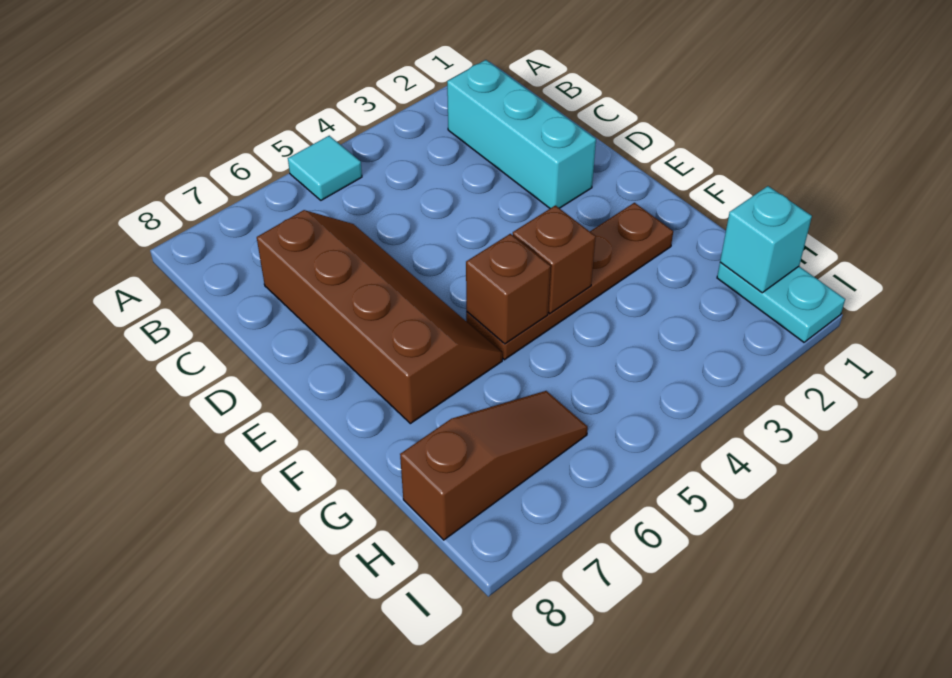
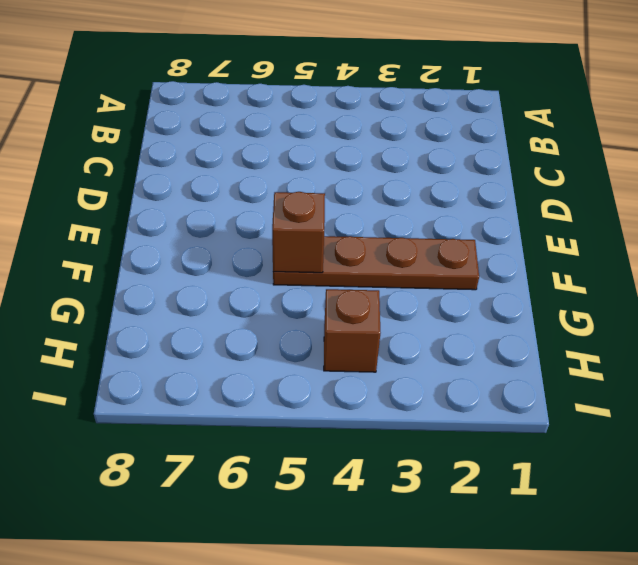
brown 1x1 brick [324,289,380,372] -> brown 1x1 brick moved to [513,205,596,314]
none -> cyan 1x1 tile [288,136,362,200]
none -> cyan 1x3 brick [447,60,596,208]

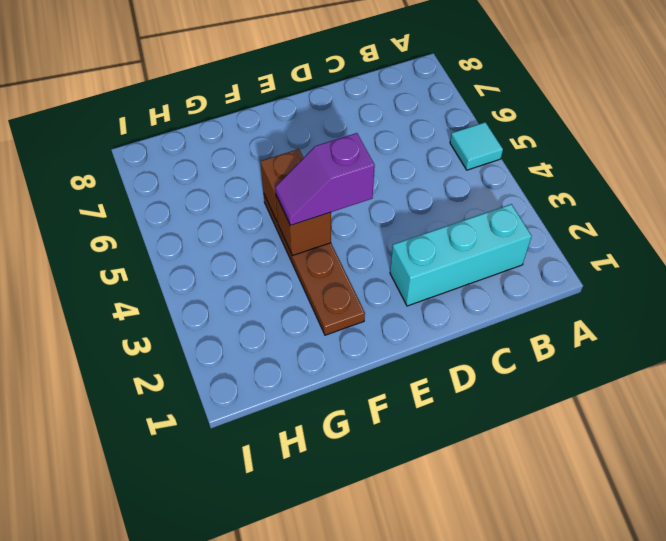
purple 1x2 slope [275,133,375,226] -> none
none -> brown 2x4 slope [257,210,502,424]
none -> cyan 1x2 plate [717,262,845,342]

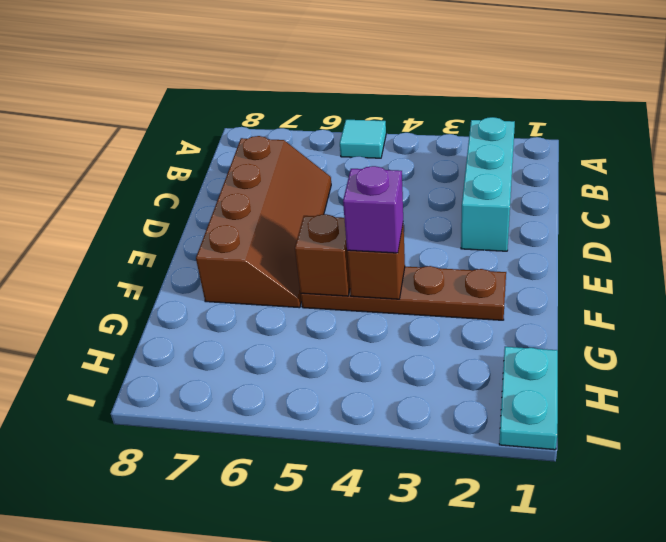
purple 1x1 brick [343,166,403,253] -> none
none -> brown 1x3 slope [400,391,588,540]
none -> cyan 1x1 brick [720,186,812,293]

